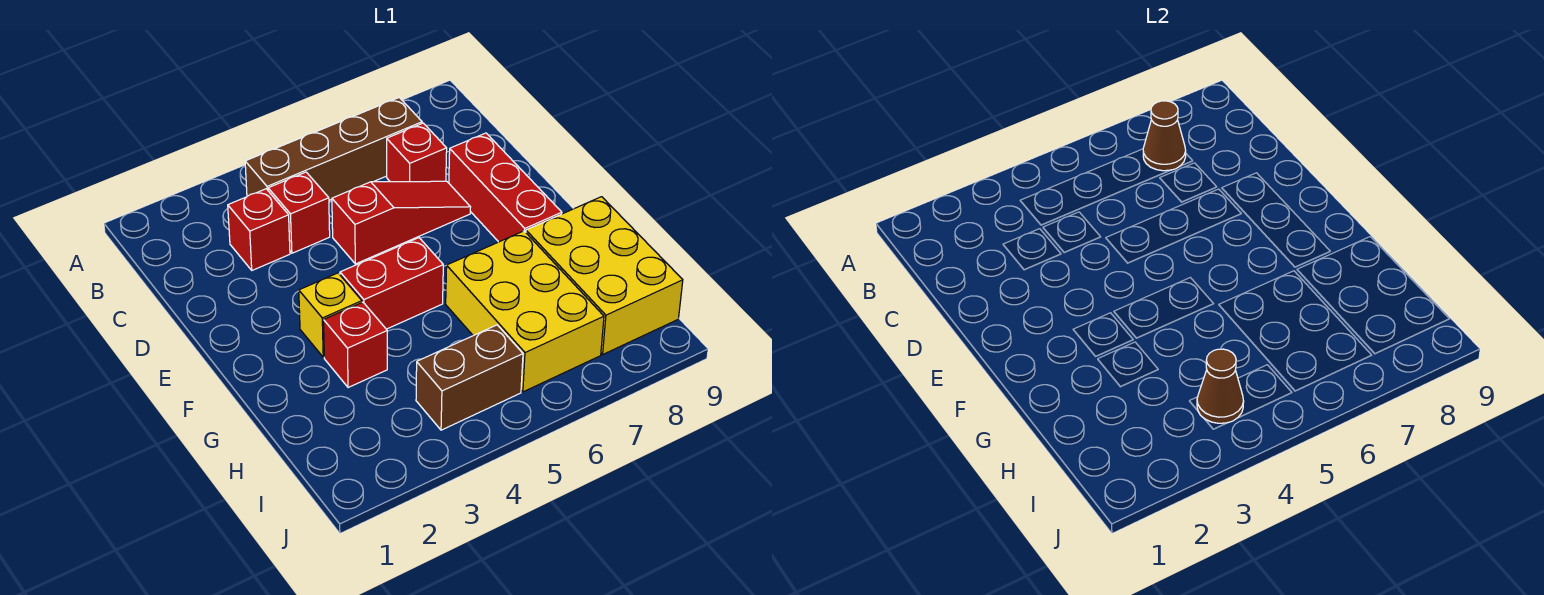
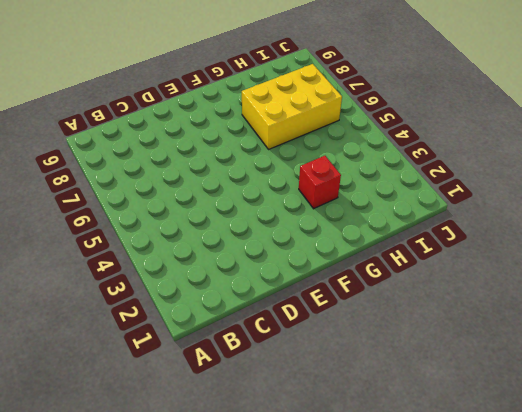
none -> brown 1x4 brick [245,98,422,200]
none -> red 1x1 brick [228,189,290,270]
none -> red 1x1 brick [268,172,330,253]

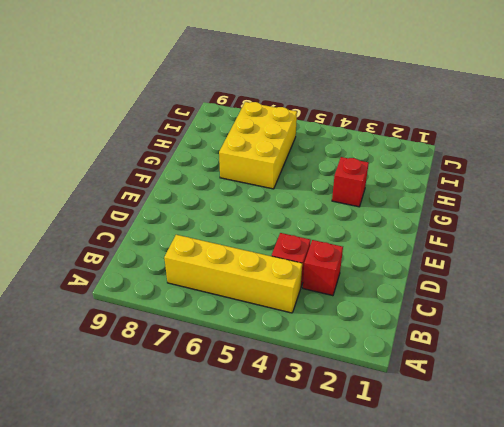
yellow 1x4 brick [164,235,302,313] -> brown 1x4 brick [245,98,422,200]
none -> red 1x1 brick [387,123,447,182]
none -> red 1x3 slope [332,181,470,264]
none -> red 1x3 brick [449,133,562,242]

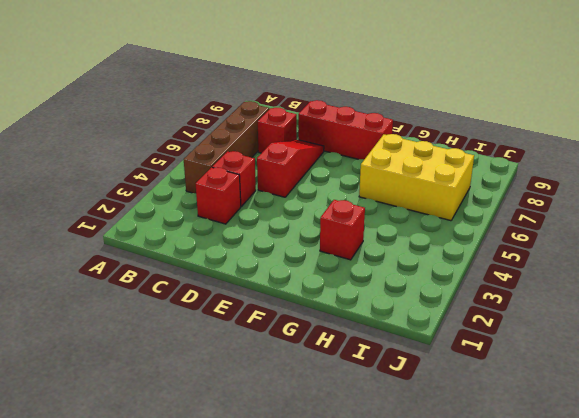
none -> yellow 1x1 brick [299,273,362,357]
none -> red 1x2 brick [340,238,443,329]
none -> yellow 2x3 brick [526,197,683,354]

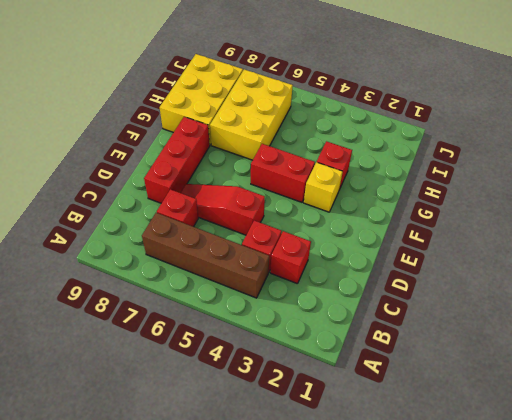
none -> brown 1x2 brick [416,325,523,430]
none -> brown 1x1 cone [1143,101,1186,171]
none -> brown 1x1 cone [1197,349,1244,423]

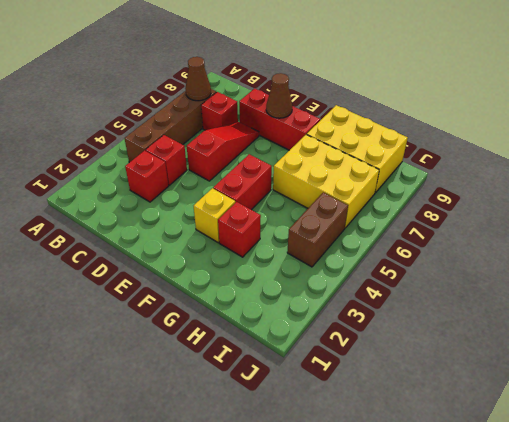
brown 1x1 cone [266,73,292,118] -> brown 1x1 cone moved to [1197,349,1244,423]

